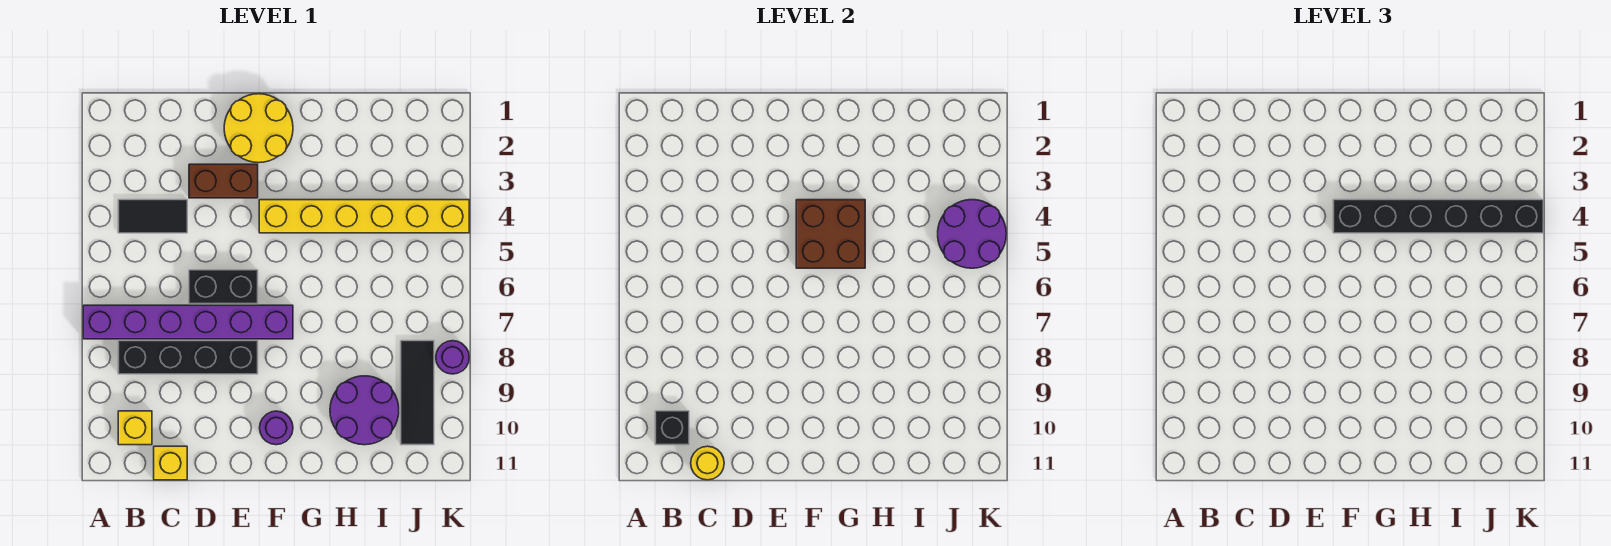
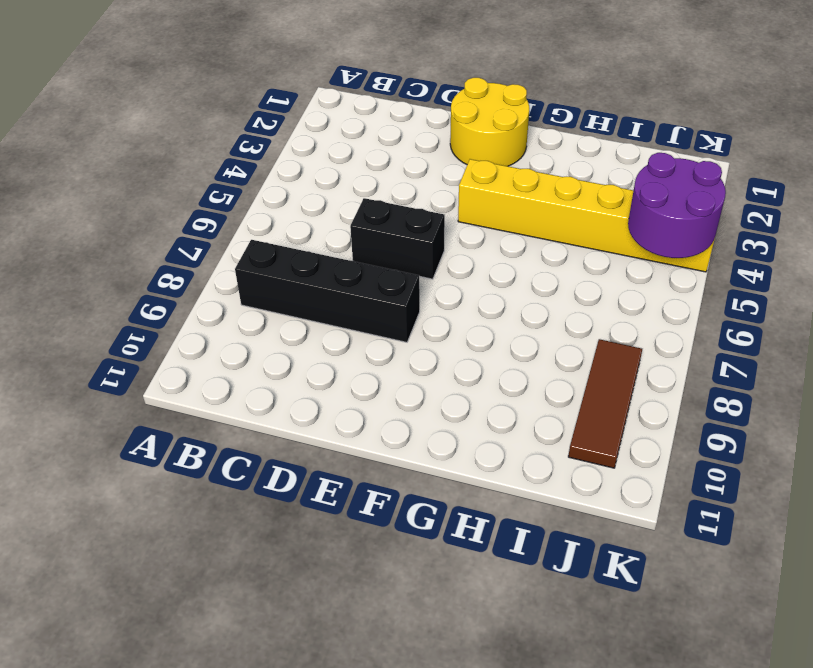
brown 1x3 tile [568,339,642,468] -> black 1x3 tile [401,341,434,445]
none -> purple 1x6 brick [83,305,293,339]
none -> black 1x2 tile [118,200,187,233]
none -> yellow 1x1 brick [118,411,152,445]

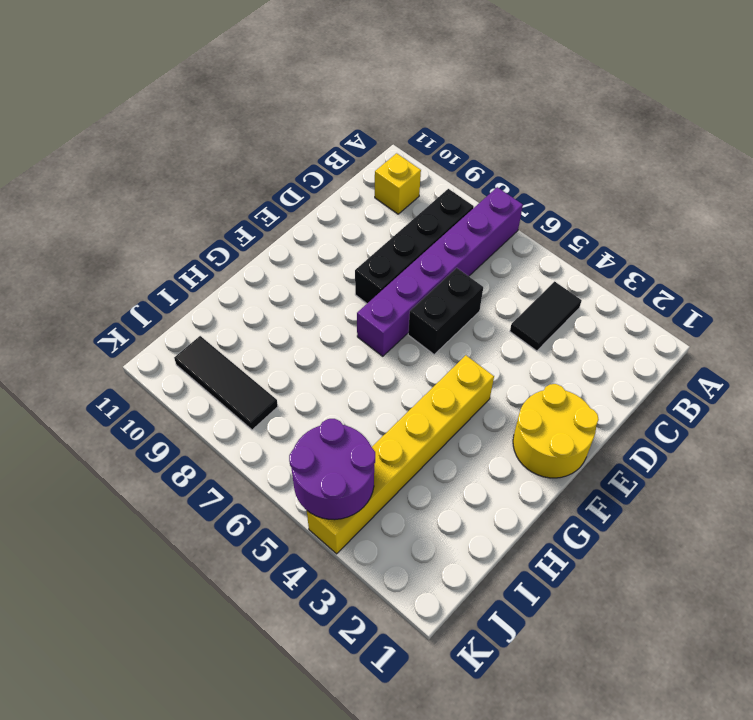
none -> yellow 1x1 brick [154,446,187,480]
none -> brown 1x2 brick [189,164,258,198]
none -> purple 1x1 round brick [260,411,293,445]

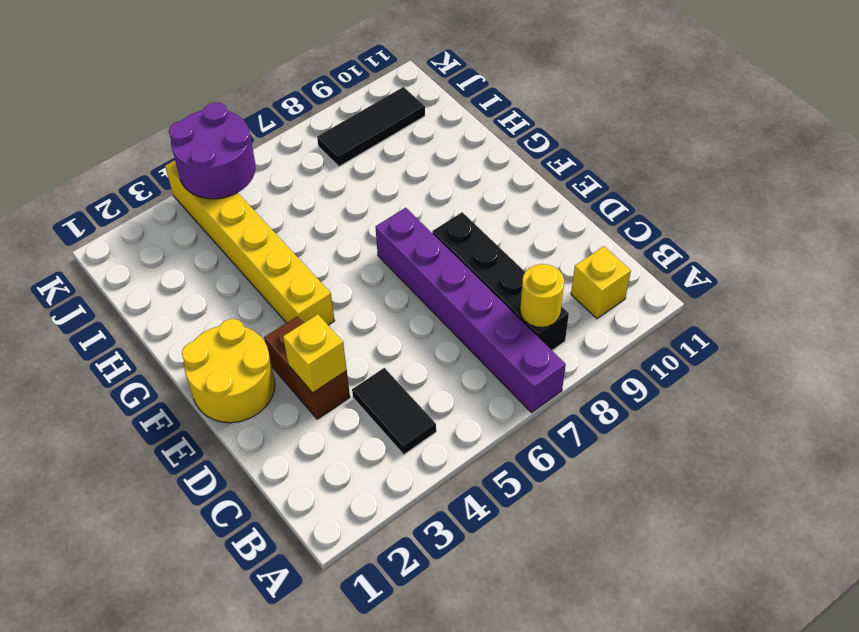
yellow 1x1 round brick [520,264,564,327] -> yellow 1x1 round brick moved to [691,446,724,480]
yellow 1x1 brick [283,314,347,393] -> yellow 1x1 brick moved to [154,446,187,480]
none -> black 1x2 brick [189,270,258,304]
none -> purple 1x1 round brick [260,411,293,445]
none -> purple 2x2 round brick [330,376,399,445]

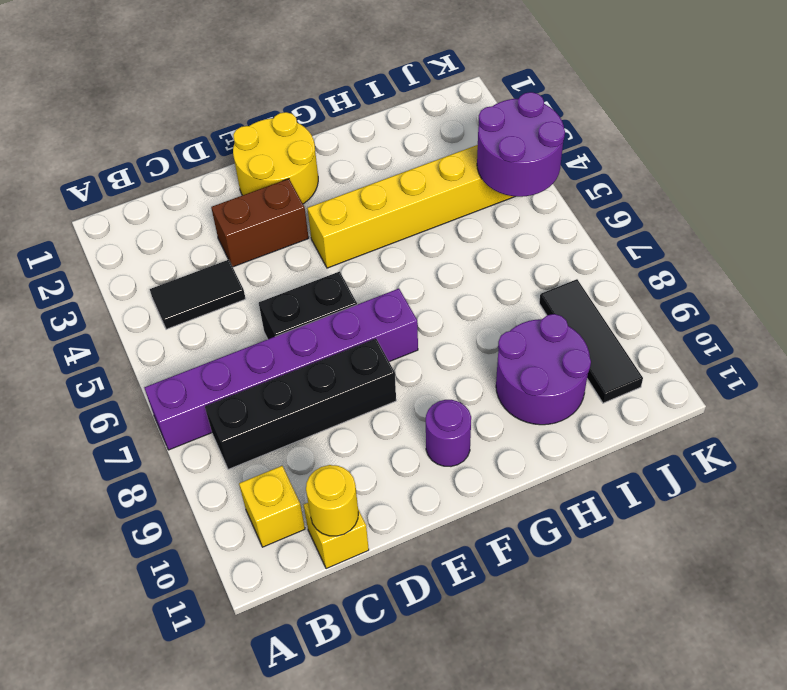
none -> purple 1x1 round brick [436,341,469,374]
none -> black 1x1 brick [655,411,689,445]
none -> brown 2x2 brick [796,200,865,268]

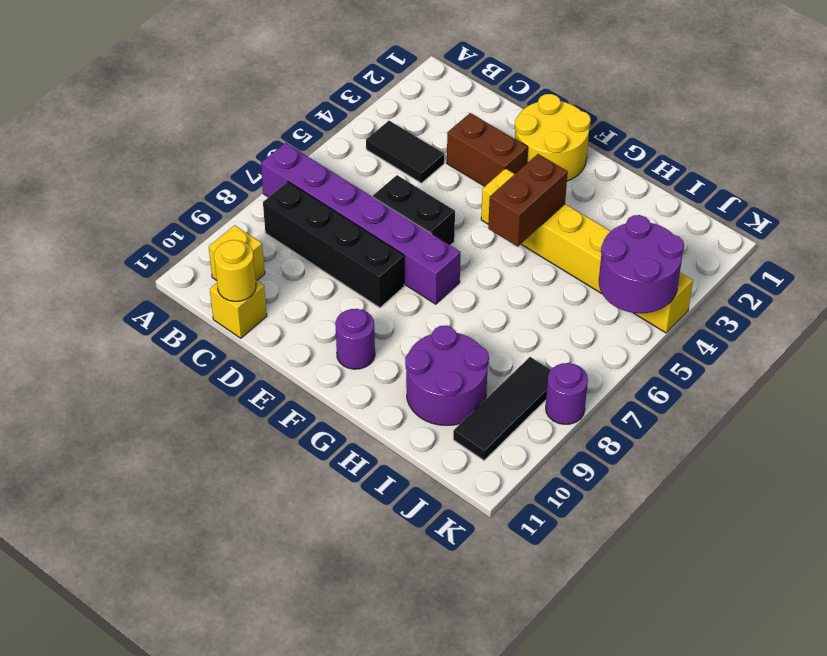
brown 1x2 brick [488,154,568,247] -> brown 2x2 brick [796,200,865,268]
none -> black 1x1 brick [655,411,689,445]
none -> black 1x6 brick [1333,200,1543,233]

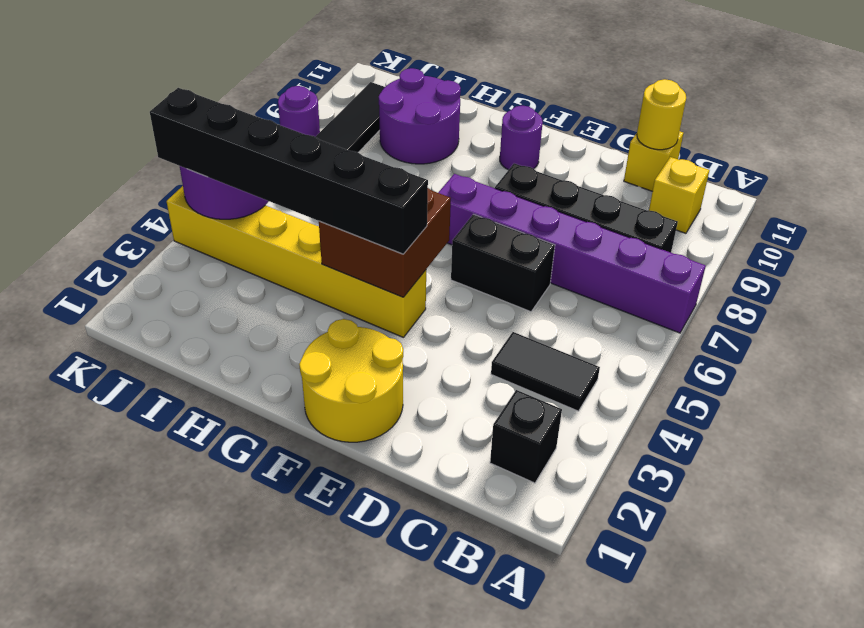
black 1x1 brick [490,390,562,483] -> black 1x1 brick moved to [655,411,689,445]
none -> brown 1x2 brick [189,164,258,198]

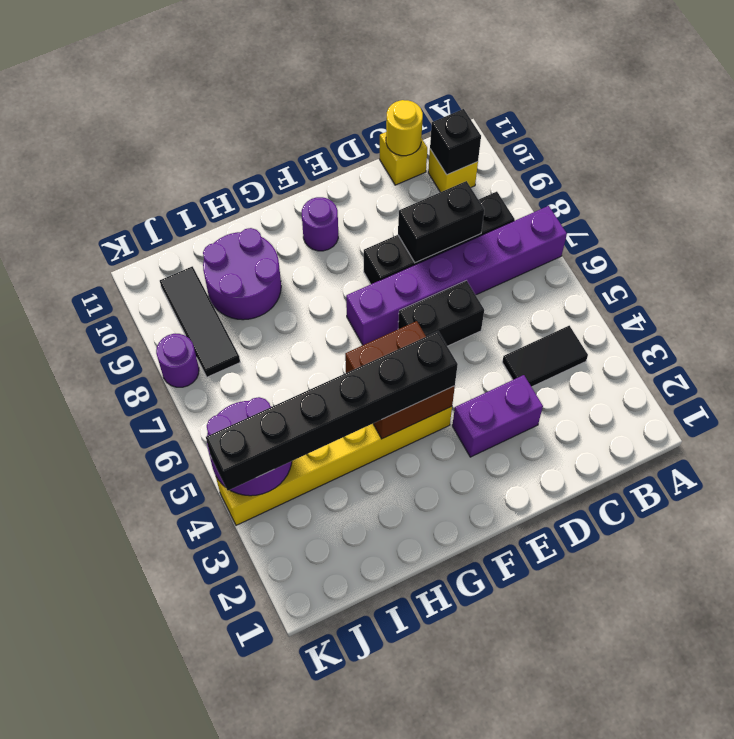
black 1x2 brick [398,181,484,263] -> none
purple 1x2 brick [452,375,543,457] -> brown 1x2 brick [189,164,258,198]
none -> yellow 2x2 round brick [224,94,293,163]

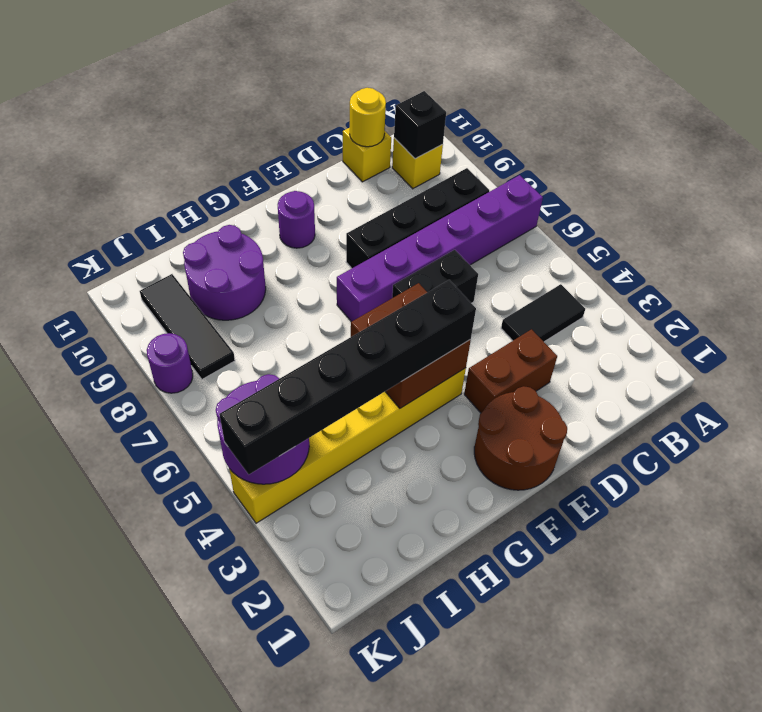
brown 2x2 round brick [474,386,567,490] -> yellow 2x2 round brick [224,94,293,163]

